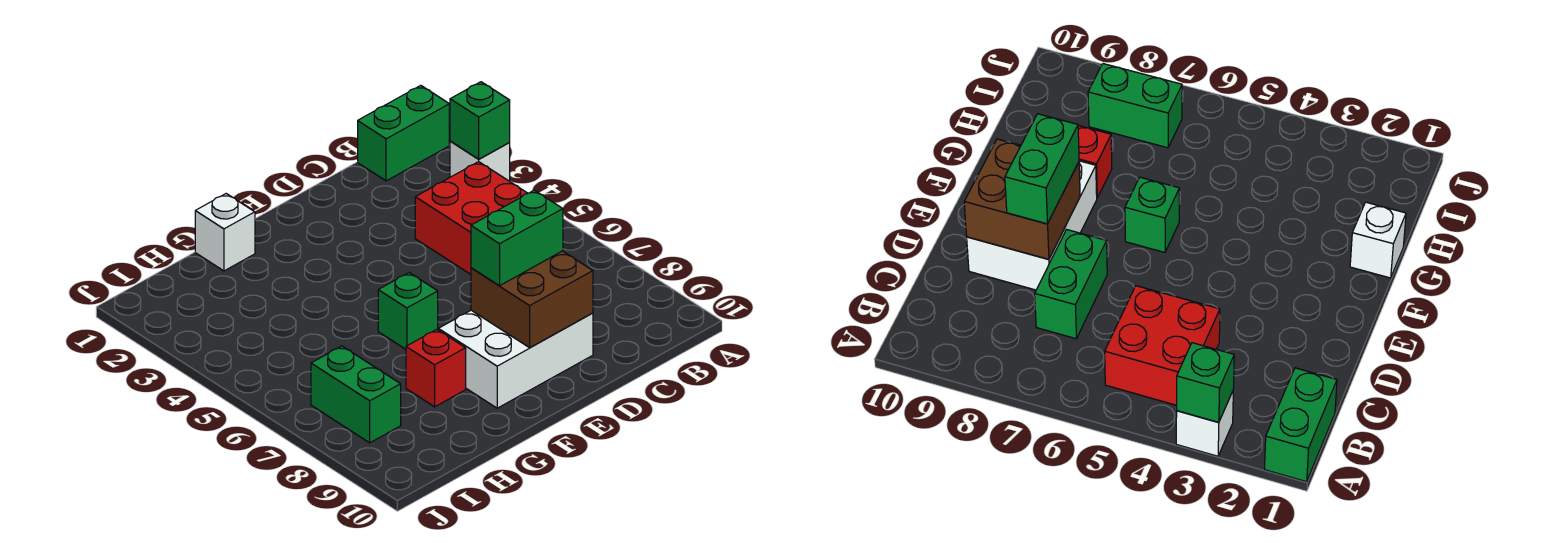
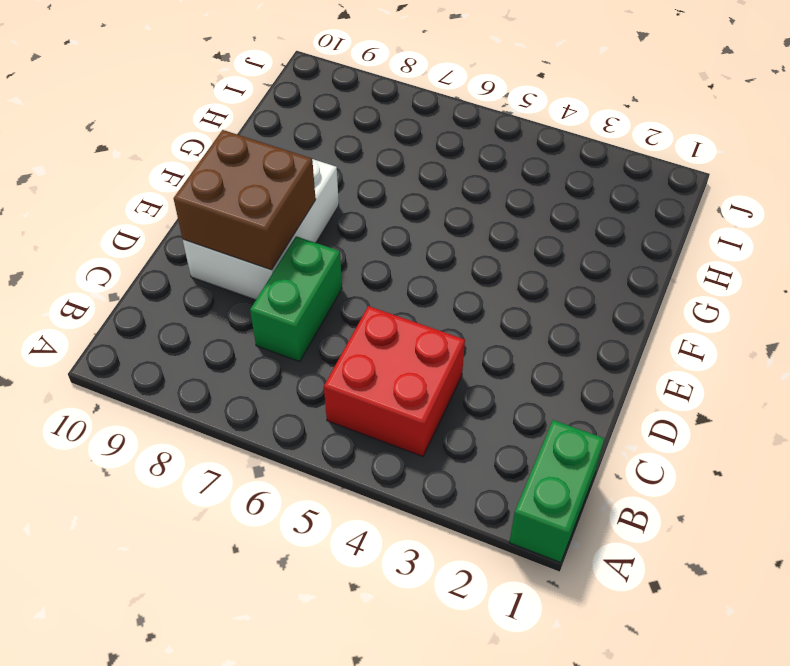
none -> white 1x1 brick [450,141,510,181]
none -> green 1x1 brick [378,273,438,349]
none -> white 1x1 brick [195,194,255,271]

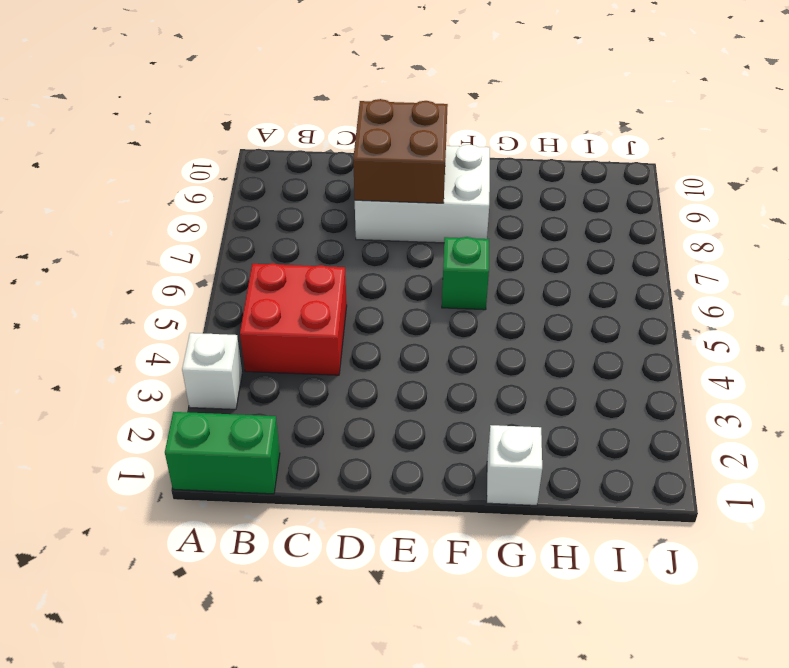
none -> green 1x2 brick [1035,230,1107,339]
none -> red 1x1 brick [406,329,466,407]
none -> green 1x2 brick [311,346,401,443]

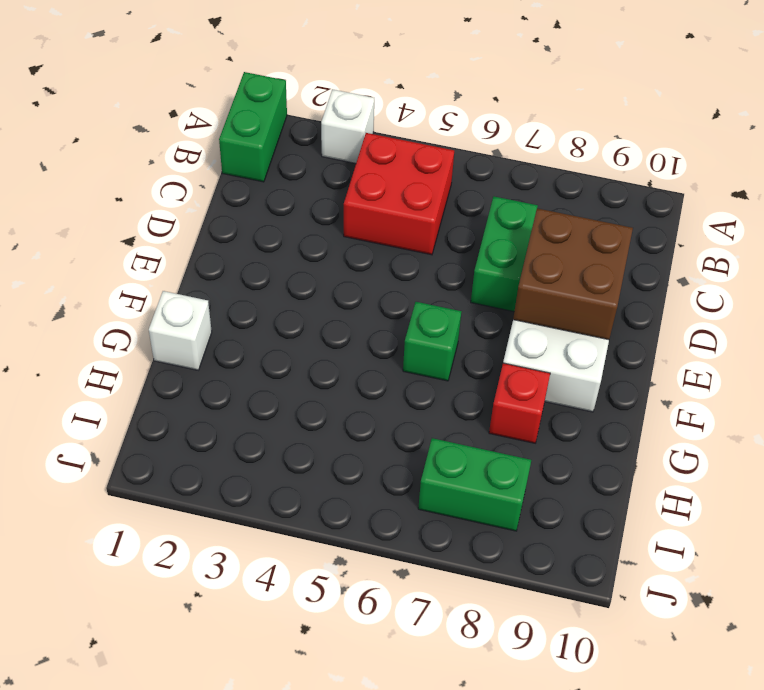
none -> green 1x1 brick [450,82,510,159]
none -> green 1x2 brick [471,190,563,286]

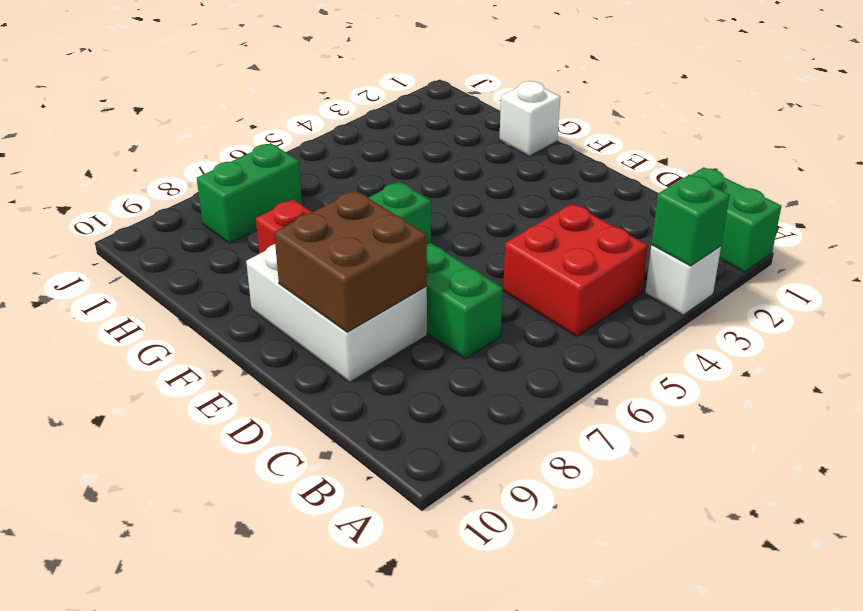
none -> green 1x2 brick [471,190,563,286]

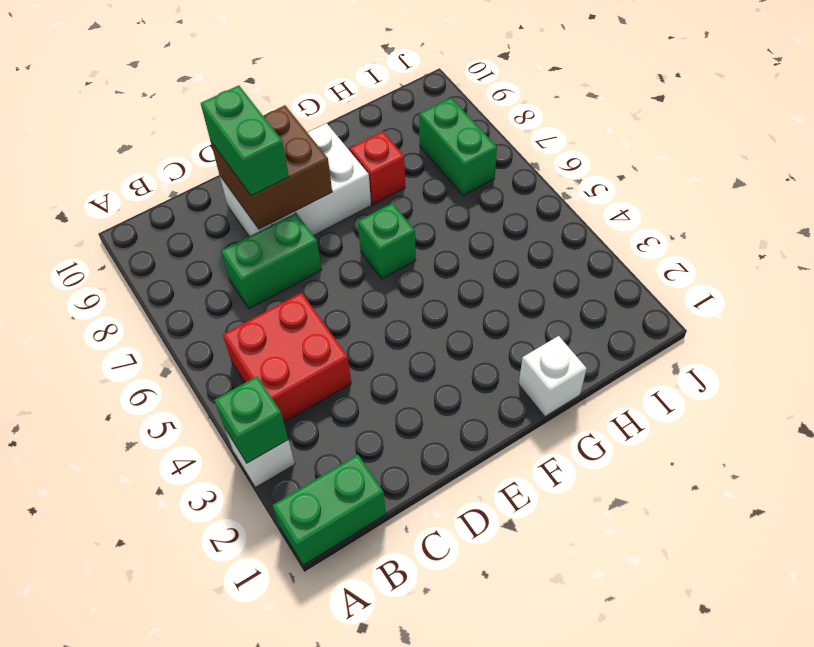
green 1x2 brick [201,85,289,196] -> green 1x2 brick turned to [471,190,563,286]

